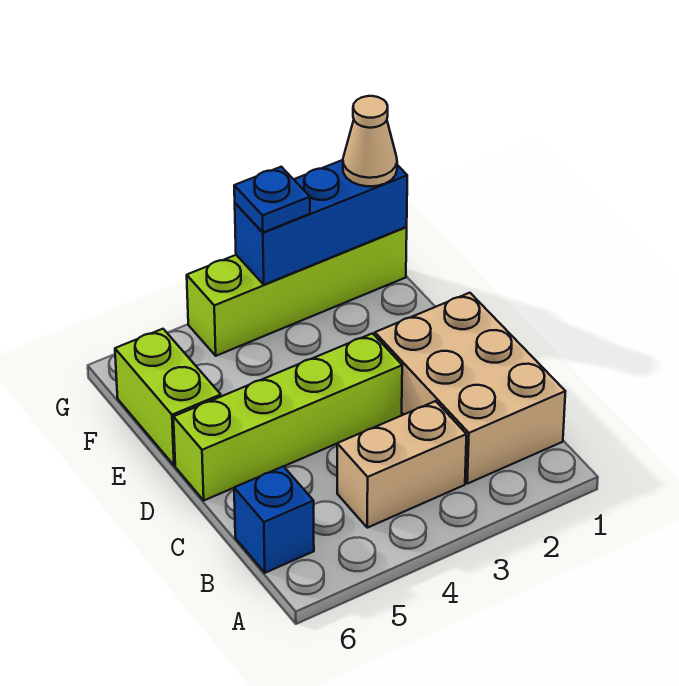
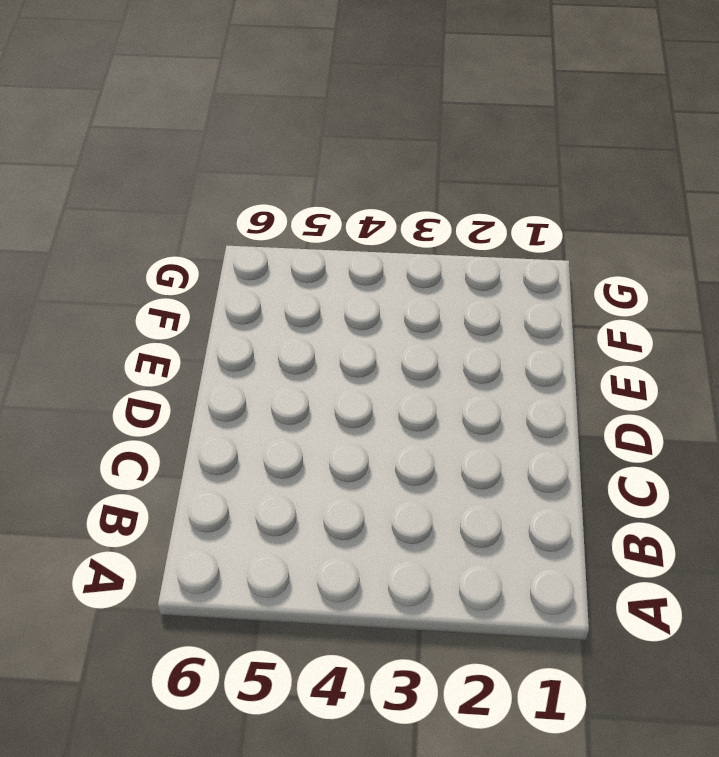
none -> tan 2x3 brick [375,293,565,484]
none -> tan 1x2 brick [337,401,466,528]

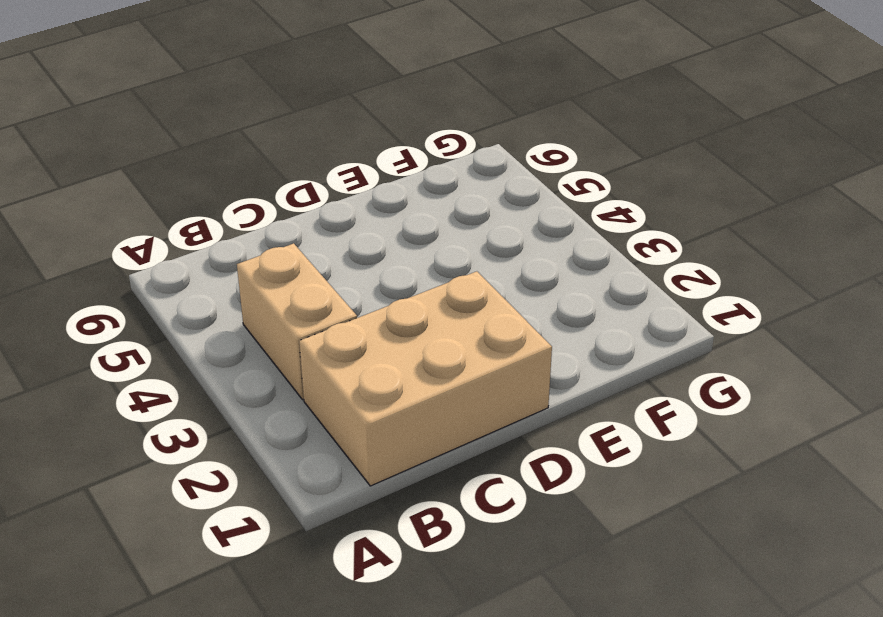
none -> blue 1x1 brick [234,466,314,573]
none -> lime 1x4 brick [173,333,402,500]

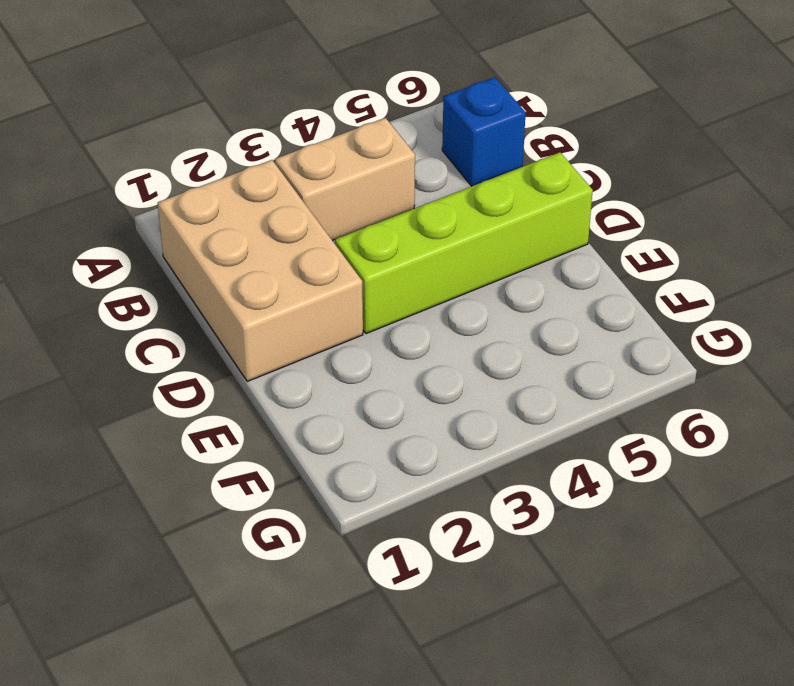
none -> lime 1x2 brick [115,329,221,465]
none -> lime 1x4 brick [187,227,407,356]

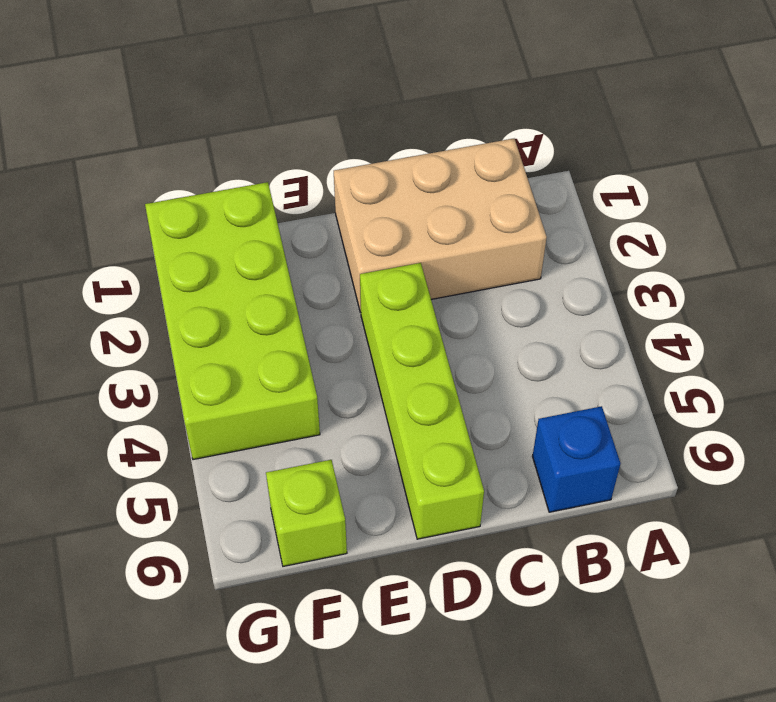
lime 2x4 brick [145,182,320,460] -> lime 1x4 brick [187,227,407,356]
lime 1x1 brick [266,460,347,566] -> lime 1x2 brick [115,329,221,465]
none -> tan 1x2 brick [337,401,466,528]
none -> blue 1x3 brick [235,160,407,285]

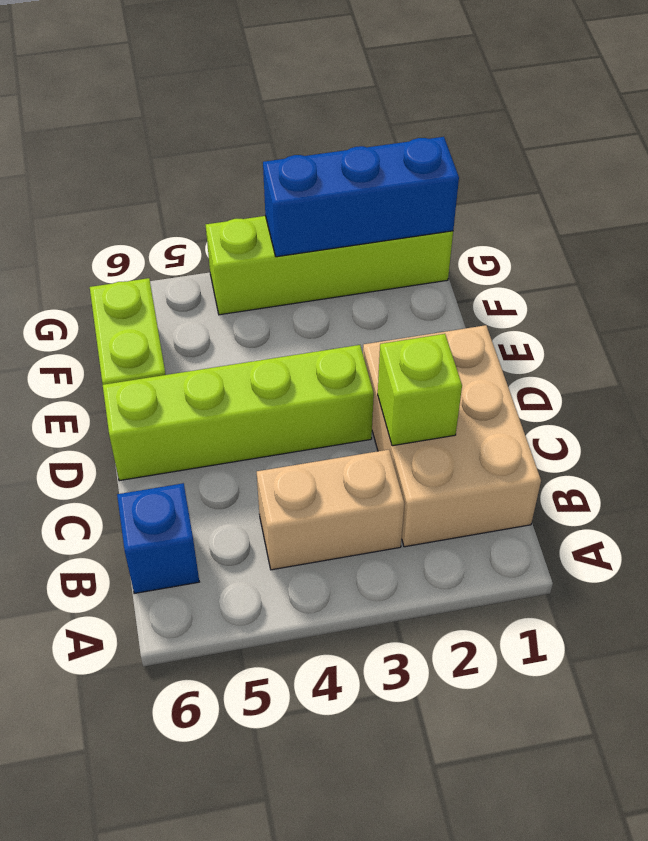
lime 1x1 brick [378,334,462,446] -> none
none -> tan 1x1 cone [343,96,397,186]
none -> blue 1x1 plate [234,167,310,232]

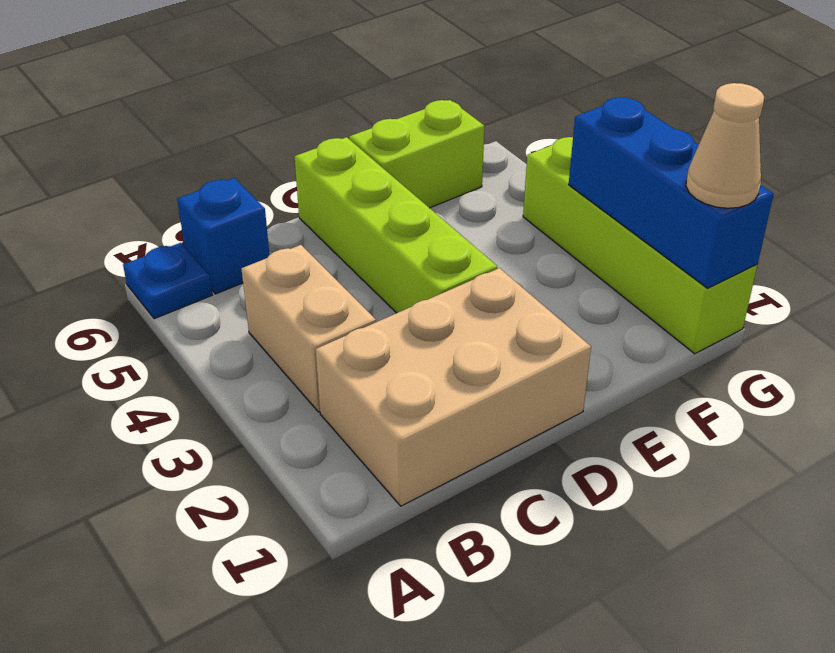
blue 1x1 plate [123,243,212,319] -> blue 1x1 plate moved to [234,167,310,232]

